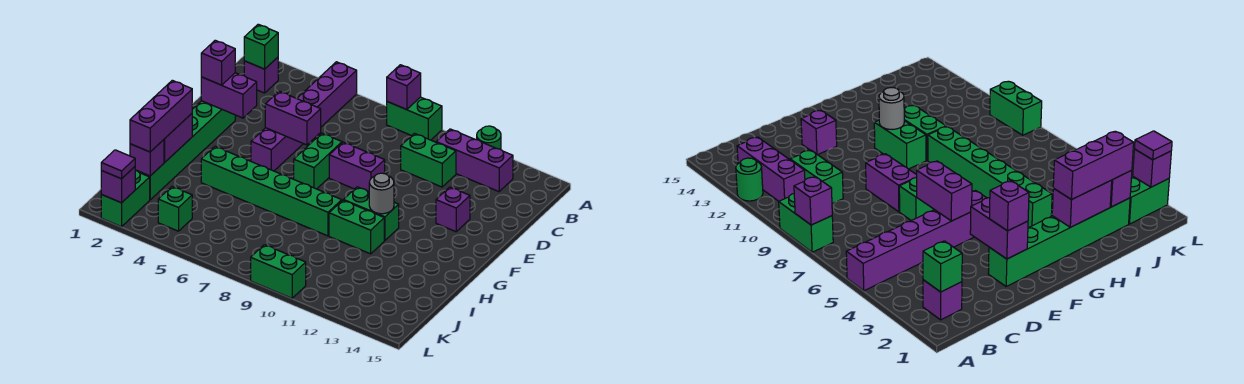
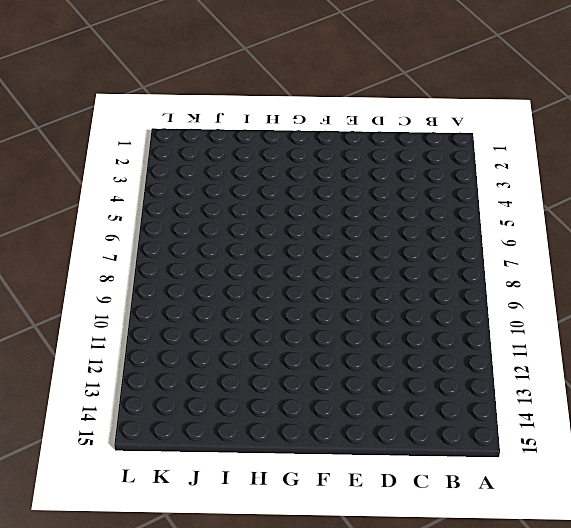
none -> purple 1x6 brick [251,62,357,171]
none -> green 1x2 brick [387,97,442,140]
none -> green 1x1 round brick [477,126,501,149]

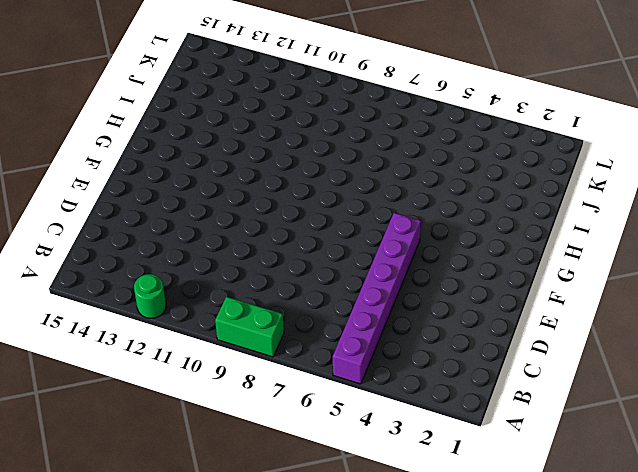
none -> purple 1x1 brick [244,57,278,93]
none -> purple 1x3 brick [436,129,513,192]
none -> green 1x2 brick [401,133,456,187]

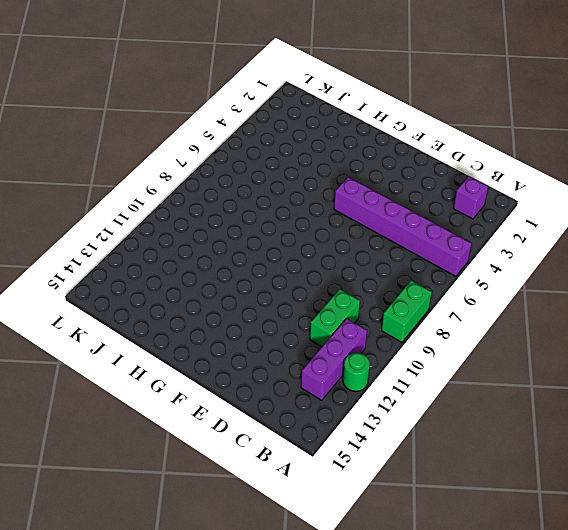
none -> green 1x6 brick [135,101,235,200]
none -> green 1x2 brick [294,133,342,189]
none -> purple 1x2 brick [329,142,385,192]

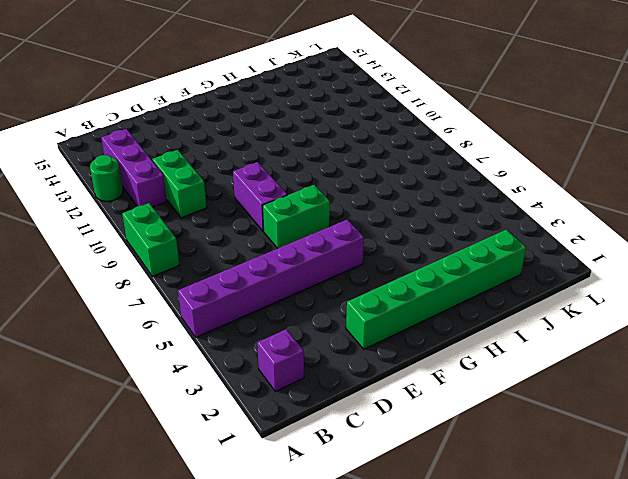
none -> purple 1x1 brick [436,187,470,232]
none -> green 1x2 brick [344,187,399,240]
none -> green 1x6 brick [201,147,342,236]

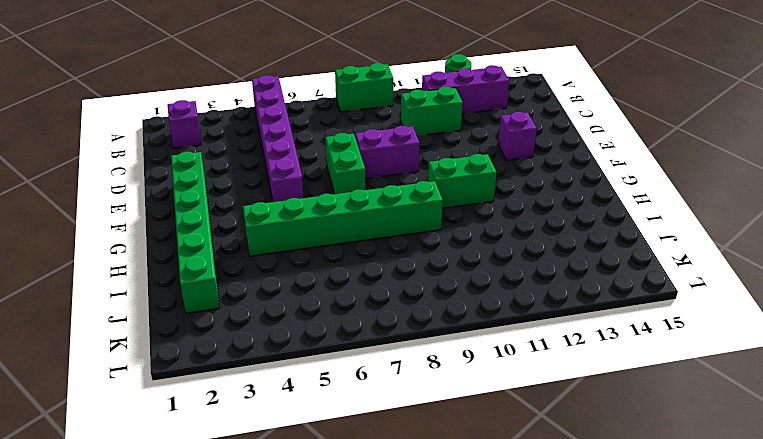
none -> green 1x2 brick [329,200,384,254]
none -> green 1x2 brick [101,170,150,227]
none -> green 1x1 brick [158,187,192,231]

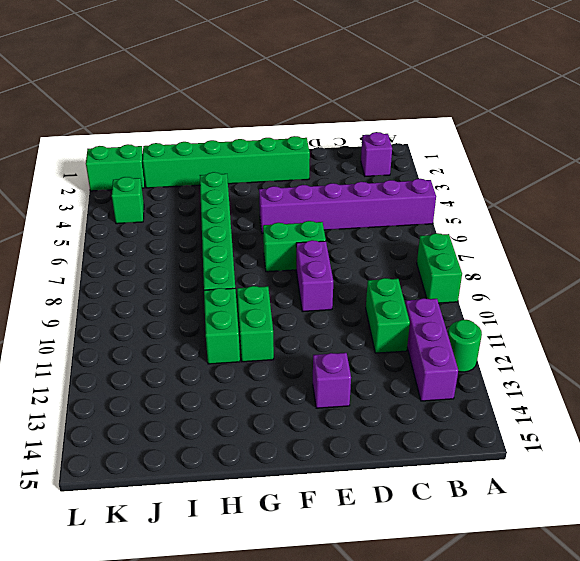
none -> green 1x2 brick [251,245,306,298]
none -> purple 1x1 brick [387,65,421,110]
none -> green 1x1 brick [244,24,278,69]

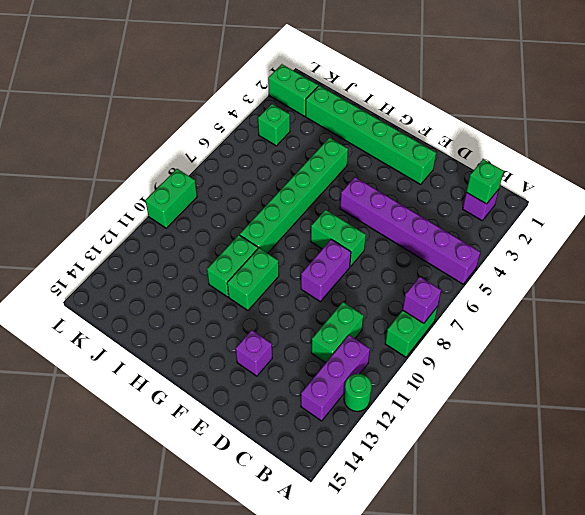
none -> purple 1x2 brick [201,73,257,118]
none -> purple 1x2 brick [265,91,321,145]
none -> grey 1x1 round brick [369,173,394,214]

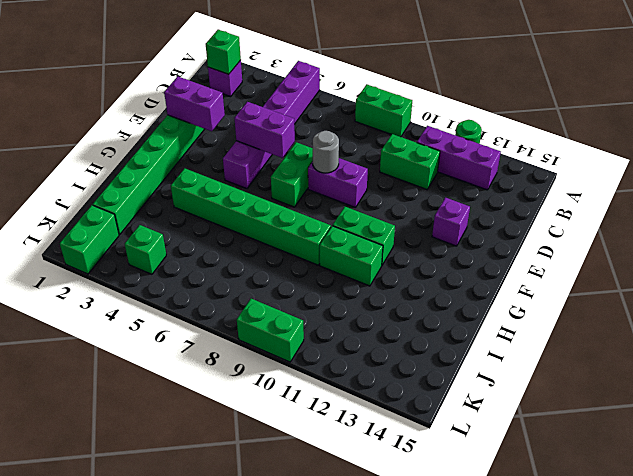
grey 1x1 round brick [313,131,339,173] -> grey 1x1 round brick moved to [369,173,394,214]
none -> purple 1x1 brick [387,65,421,110]
none -> purple 1x2 brick [164,114,192,163]
none -> purple 1x1 brick [130,140,164,176]

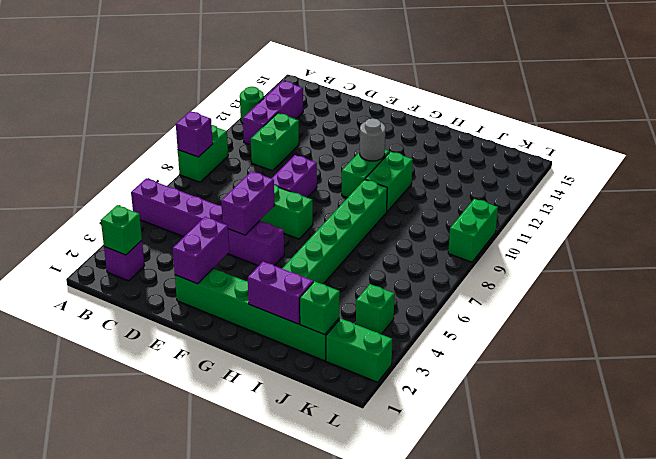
green 1x1 brick [300,281,340,335] -> purple 1x1 brick [130,140,164,176]
none -> purple 1x1 brick [436,187,470,232]
none -> purple 1x1 brick [101,167,135,203]
none -> purple 1x1 brick [201,40,235,85]

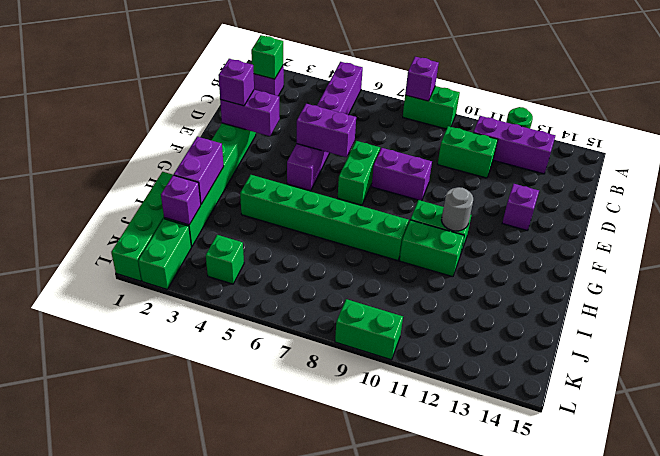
green 1x4 brick [111,172,173,281] -> none
none -> purple 1x1 brick [101,167,135,203]
none -> purple 1x3 brick [130,80,192,152]
none -> purple 1x1 tile [101,150,135,179]

